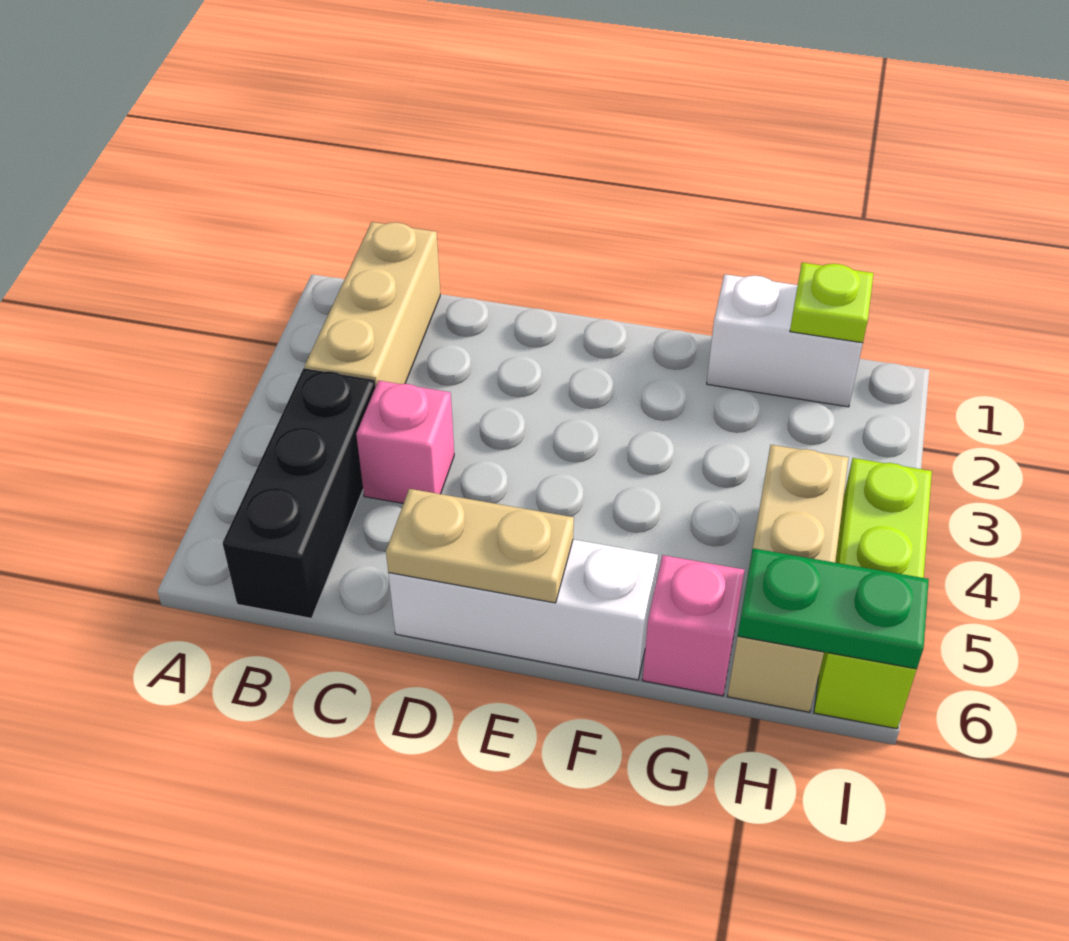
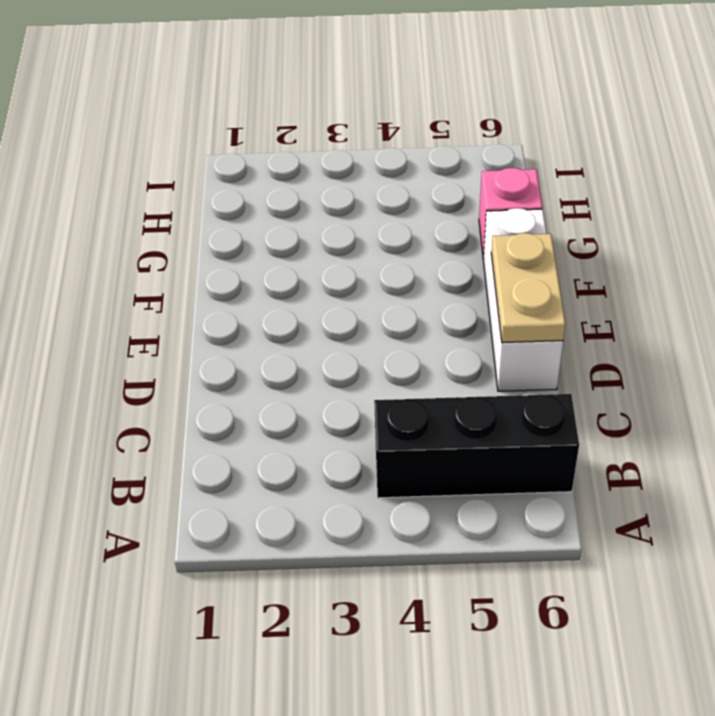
none -> tan 1x3 brick [305,222,440,387]
none -> pink 1x1 brick [356,381,454,503]

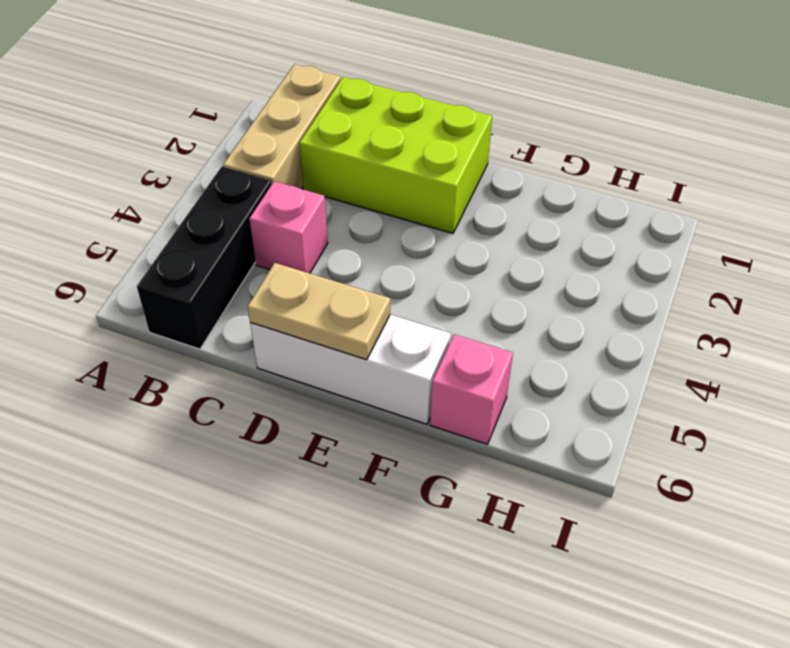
lime 2x3 brick [299,77,492,233] -> none
none -> white 1x2 brick [707,274,863,407]
none -> tan 1x3 brick [728,445,848,712]

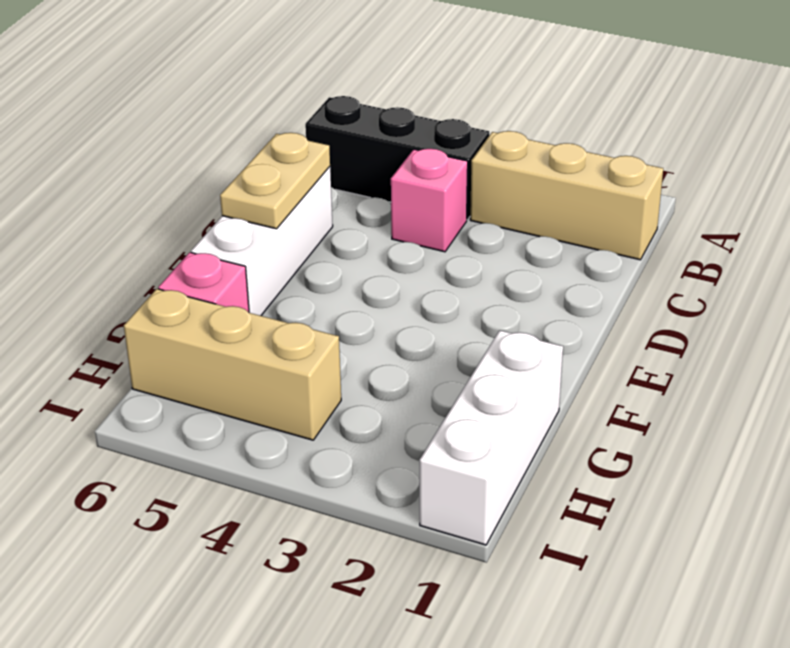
white 1x3 brick [420,330,563,545] -> white 1x2 brick [707,274,863,407]
none -> lime 1x3 brick [814,458,932,729]
none -> lime 1x1 plate [790,263,874,343]

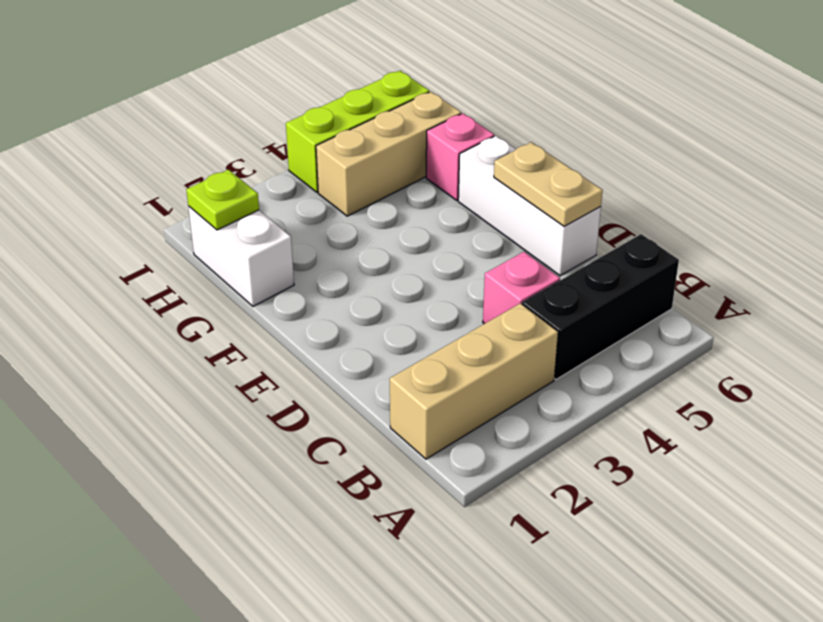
none -> green 1x2 plate [738,548,929,669]

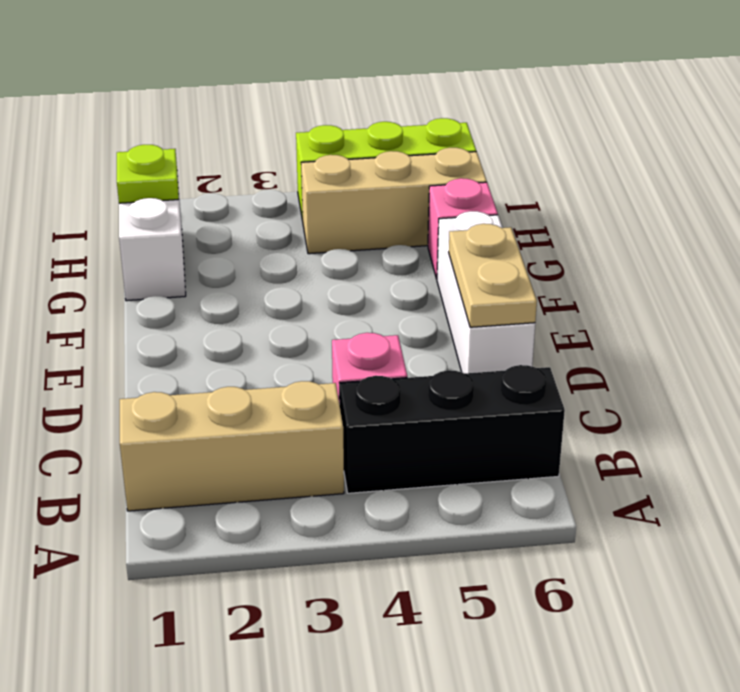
none -> green 1x2 plate [738,548,929,669]

